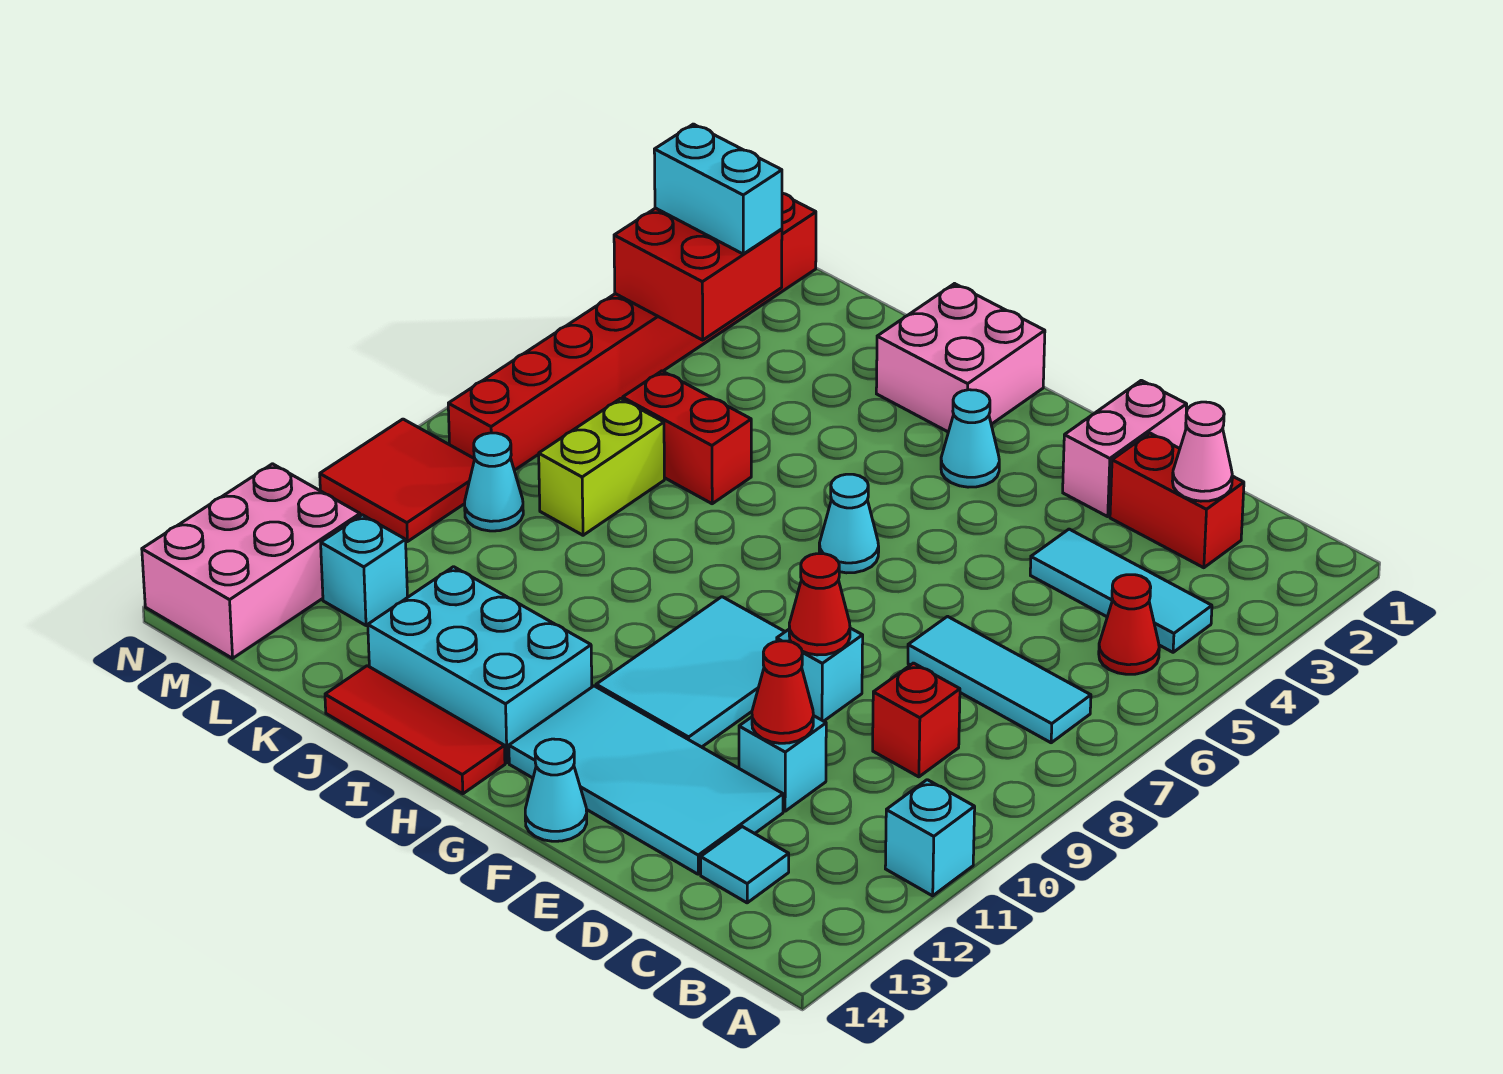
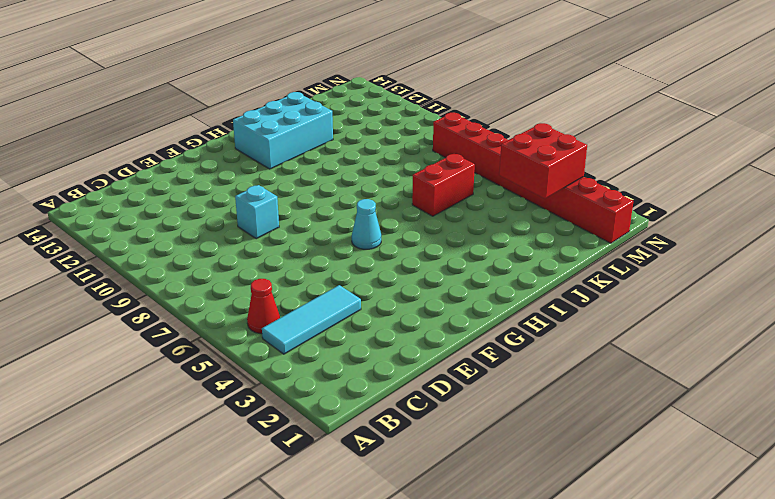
none -> cyan 1x1 brick [885,780,975,896]
none -> cyan 1x3 tile [908,616,1091,743]
none -> red 1x2 brick [1110,433,1244,568]
none -> red 1x1 brick [873,663,960,777]

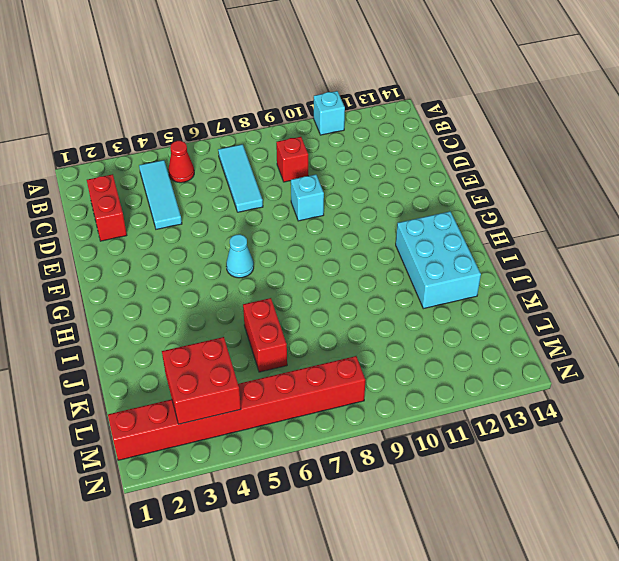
none -> cyan 1x1 tile [701,827,789,903]
none -> cyan 1x1 brick [739,716,826,811]
none -> cyan 2x4 tile [509,686,783,874]
none -> pink 1x2 brick [1063,380,1187,517]

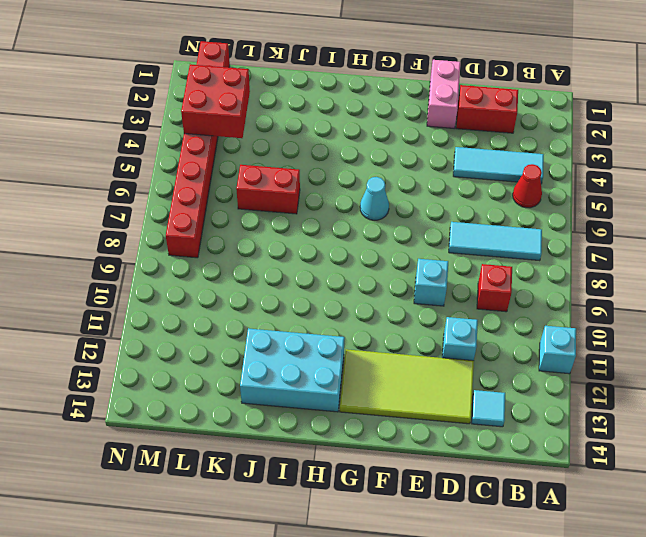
lime 2x4 tile [340,349,474,424] -> cyan 2x4 tile [509,686,783,874]
none -> cyan 2x3 tile [596,597,785,747]
none -> cyan 1x1 cone [525,739,587,841]
none -> cyan 1x1 cone [941,390,999,487]
none -> pink 2x2 brick [876,284,1045,432]

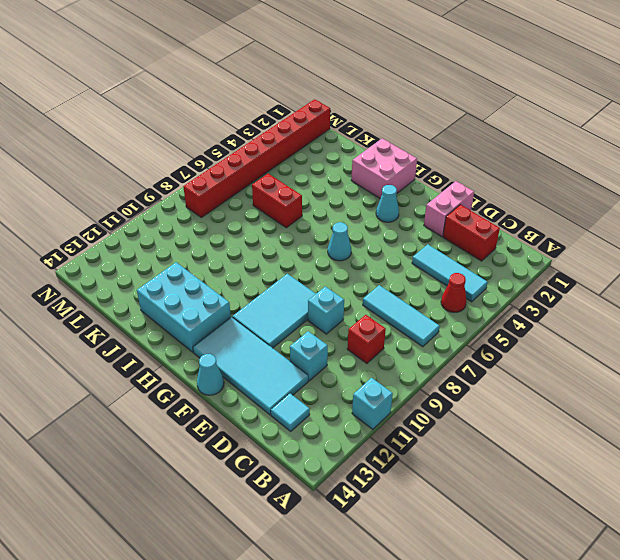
none -> red 1x3 tile [325,666,505,794]
none -> lime 1x2 brick [539,399,664,535]
none -> cyan 1x1 cone [465,433,523,531]
none -> cyan 1x1 brick [321,515,408,626]

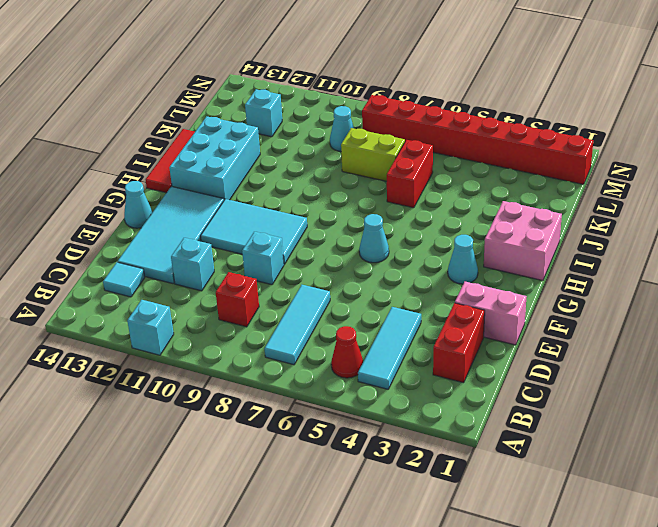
none -> red 2x2 tile [320,419,475,542]
none -> pink 2x3 brick [142,464,360,658]
none -> pink 1x1 cone [1173,402,1232,501]
none -> red 1x1 cone [752,641,813,743]

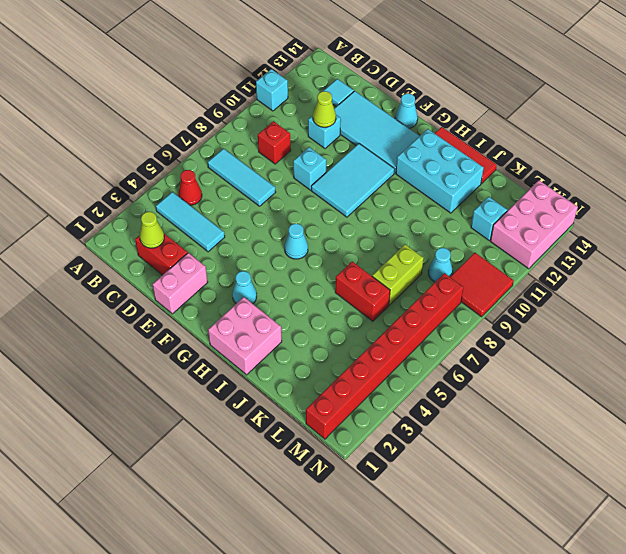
lime 1x1 cone [140,212,164,248] -> pink 1x1 cone [1173,402,1232,501]
lime 1x1 cone [313,91,336,127] -> red 1x1 cone [752,641,813,743]
none -> red 1x1 cone [789,554,850,655]
none -> red 2x2 brick [614,208,782,340]
none -> cyan 1x2 brick [654,124,782,254]

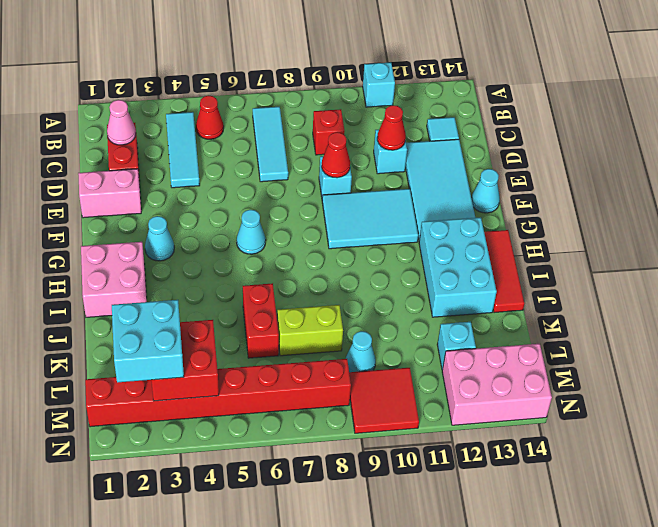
cyan 2x2 brick [112,300,184,382] -> cyan 1x2 brick [654,124,782,254]

